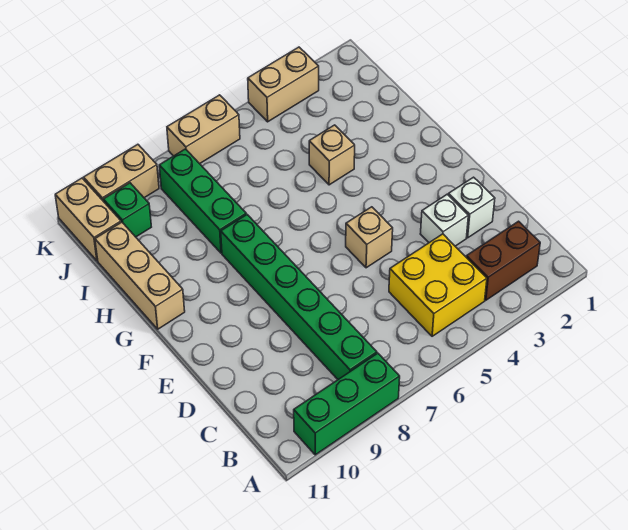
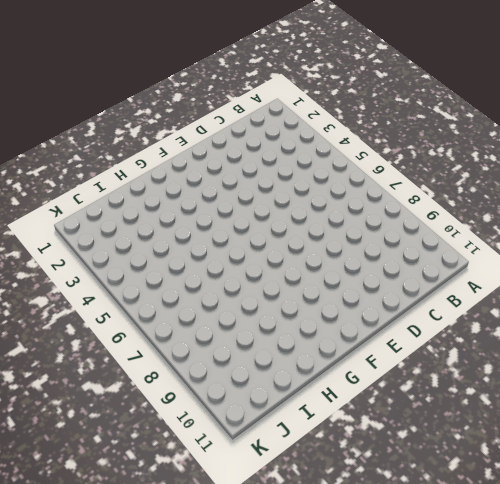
none -> green 1x3 brick [294,353,400,455]
none -> brown 1x2 brick [466,221,540,300]
none -> yellow 2x2 brick [389,234,487,336]

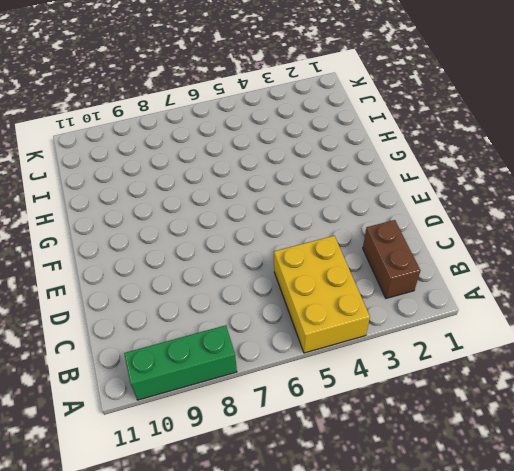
yellow 2x3 brick [274,236,370,353] -> yellow 2x2 brick [389,234,487,336]
brown 1x2 brick [363,220,420,298] -> brown 1x2 brick turned to [466,221,540,300]
none -> green 1x6 brick [221,215,377,379]
none -> white 1x1 brick [448,177,495,238]
none -> white 1x1 brick [420,194,468,246]

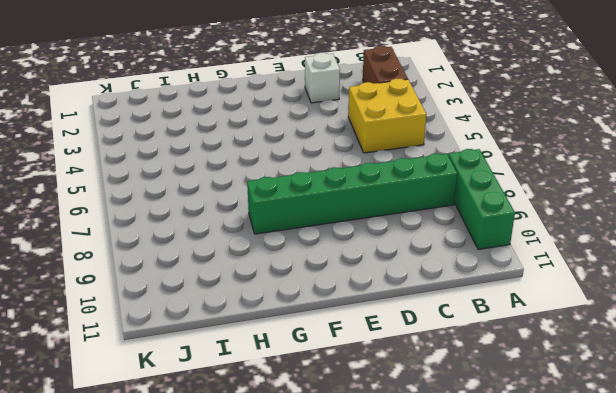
none -> white 1x1 brick [420,194,468,246]
none -> tan 1x1 brick [346,207,393,268]
none -> tan 1x3 brick [95,222,185,329]

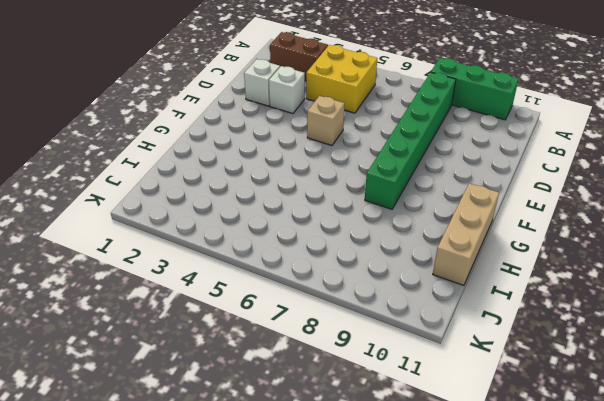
none -> tan 1x1 brick [309,125,355,185]
none -> green 1x3 brick [159,149,246,253]
none -> green 1x1 brick [103,183,151,237]

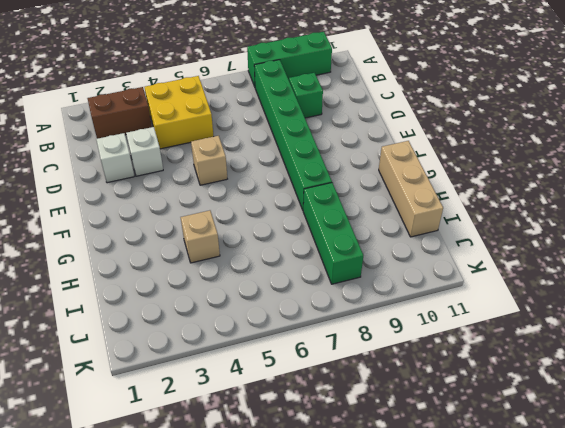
green 1x1 brick [289,73,323,118] -> green 1x1 brick moved to [103,183,151,237]
none -> tan 1x2 brick [55,178,121,261]
none -> tan 1x2 brick [248,47,319,122]
none -> tan 1x2 brick [167,95,240,164]

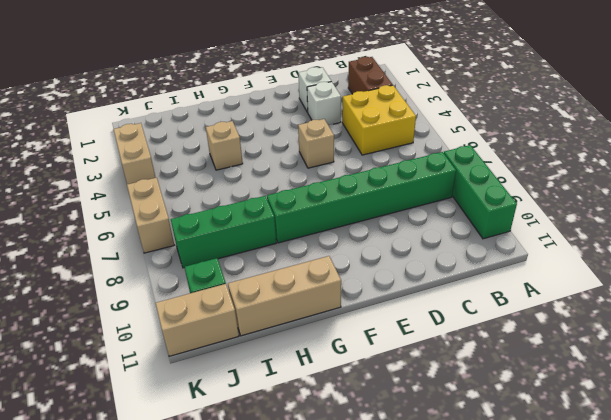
none -> tan 1x2 brick [84,144,159,200]

